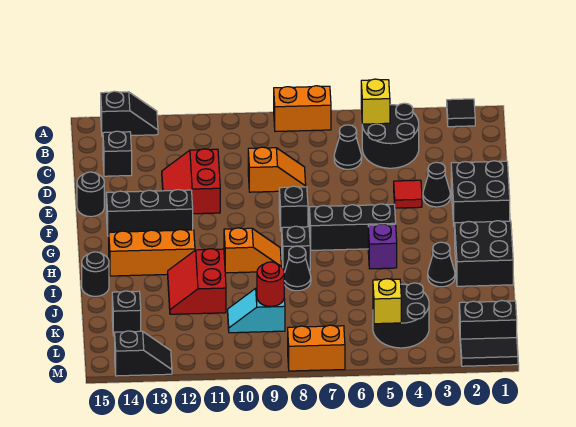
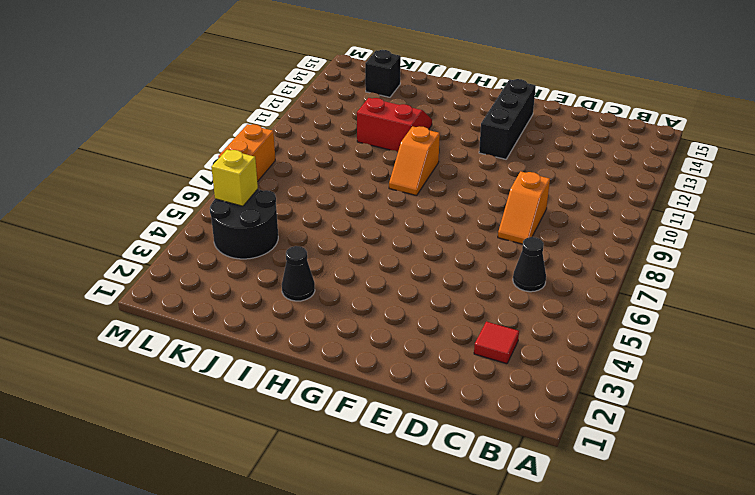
red 1x1 tile [474,322,519,364] -> red 1x1 tile moved to [394,180,422,208]
none -> black 1x1 tile [447,99,475,127]
none -> orange 1x2 brick [274,86,331,132]
none -> black 1x2 slope [101,91,158,136]
none -> black 2x2 round brick [362,103,419,168]

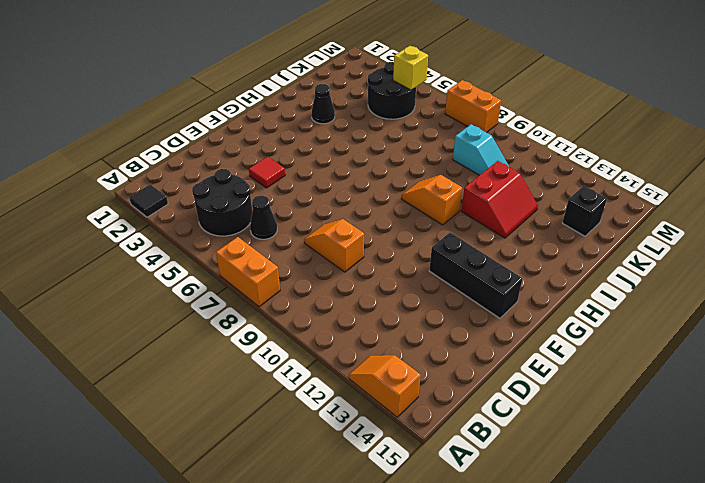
orange 1x2 slope [349,355,421,417] -> black 1x2 slope [101,91,158,136]
none -> black 1x1 brick [103,131,132,176]
none -> red 2x2 slope [162,149,220,214]
none -> black 2x2 brick [451,161,510,226]
none -> black 1x1 cone [423,162,450,207]

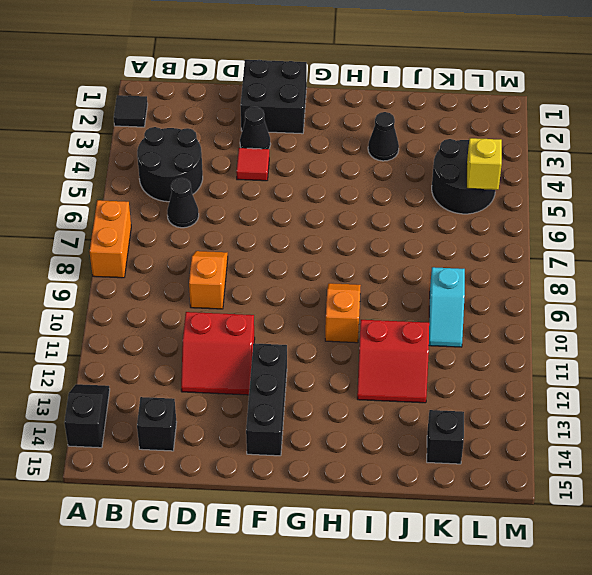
none -> black 1x1 round brick [77,172,104,217]
none -> black 1x1 brick [279,186,308,231]
none -> black 1x3 brick [309,204,396,250]
none -> black 2x2 brick [455,221,513,286]

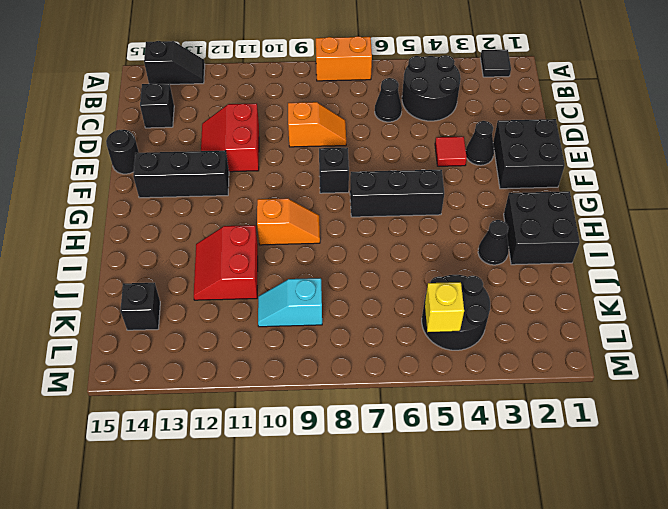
none -> purple 1x1 brick [368,224,397,269]
none -> black 1x1 brick [282,226,310,271]
none -> orange 1x3 brick [109,229,195,276]
none -> black 1x1 cone [284,246,311,291]

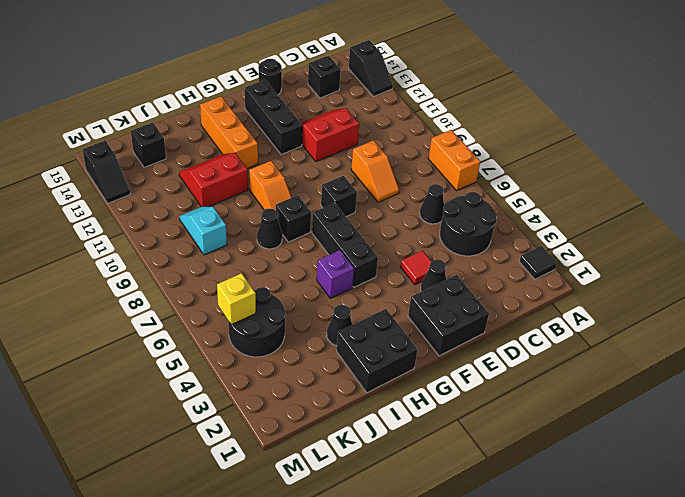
none -> black 1x1 round brick [82,252,109,296]
none -> black 1x2 brick [459,301,517,346]
none -> black 1x2 tile [461,338,518,366]
none -> orange 1x2 brick [288,325,345,371]

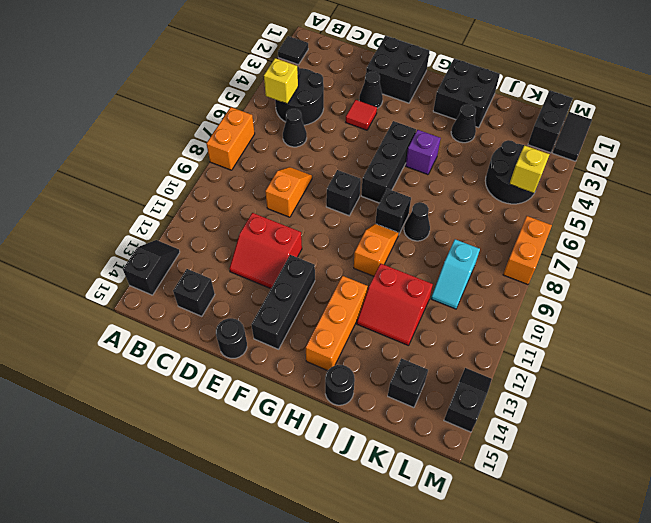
none -> red 1x1 round brick [257,262,284,307]

